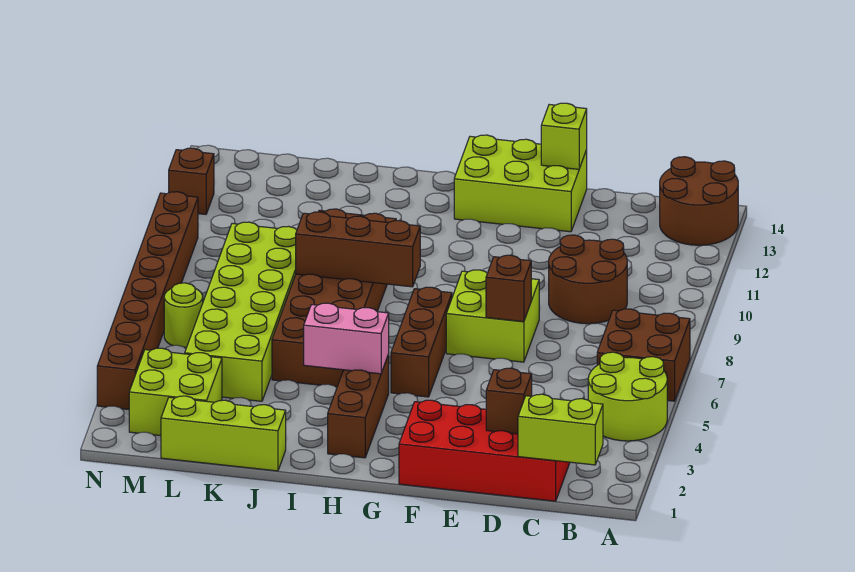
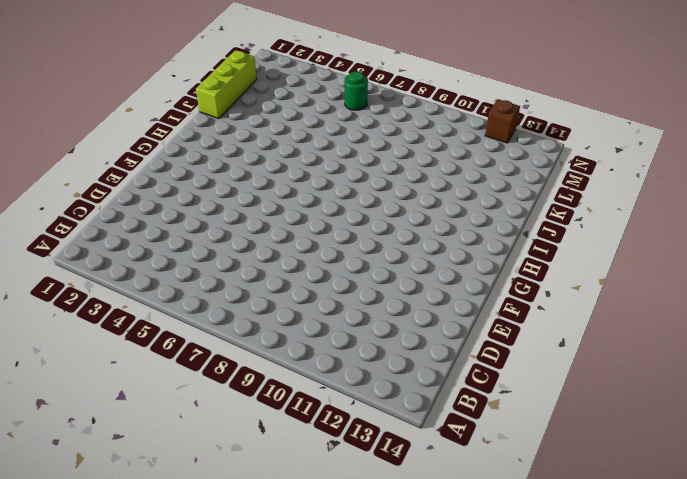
green 1x1 round brick [345,71,368,110] -> lime 1x1 round brick [164,283,203,347]
none -> lime 2x2 round brick [588,352,667,441]
none -> brown 2x2 brick [597,309,690,401]
none -> brown 2x2 round brick [660,157,738,245]

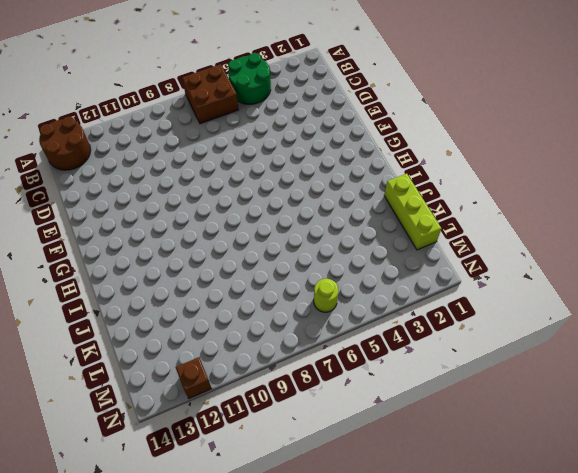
green 2x2 round brick [228,53,271,104] -> lime 2x2 round brick [588,352,667,441]
none -> red 2x4 brick [399,400,570,501]
none -> brown 2x2 round brick [549,235,627,324]
none -> lime 2x2 brick [446,270,539,362]

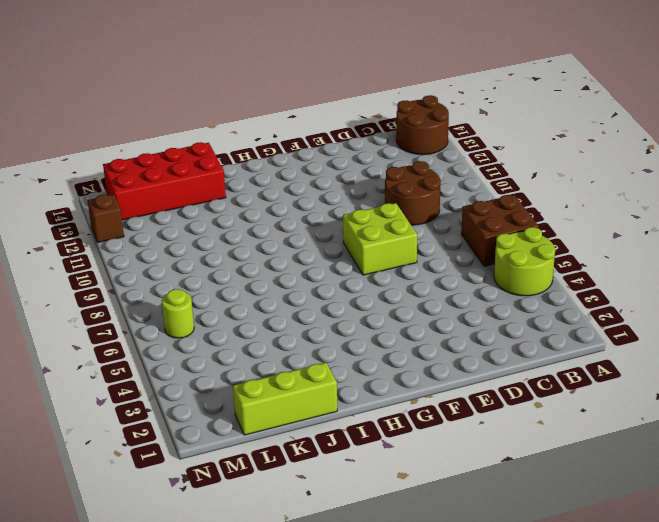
red 2x4 brick [103,142,226,220] -> red 2x4 brick moved to [399,400,570,501]
none -> lime 2x3 brick [454,135,587,232]
none -> brown 1x3 brick [391,287,452,397]
none -> brown 1x3 brick [328,354,389,458]

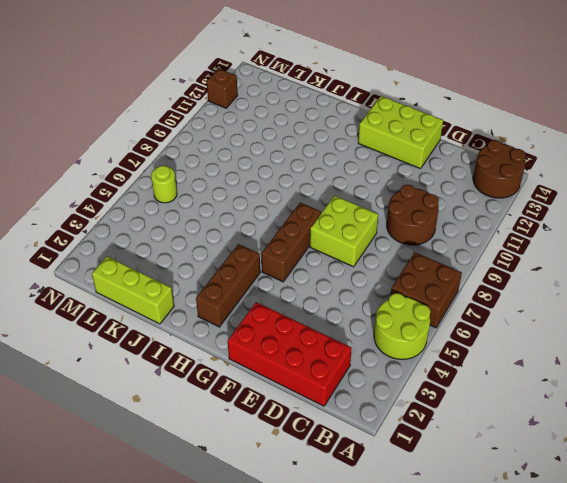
none -> brown 2x6 brick [272,209,396,387]
none -> lime 2x6 brick [185,222,297,401]
none -> lime 2x2 brick [129,348,222,436]

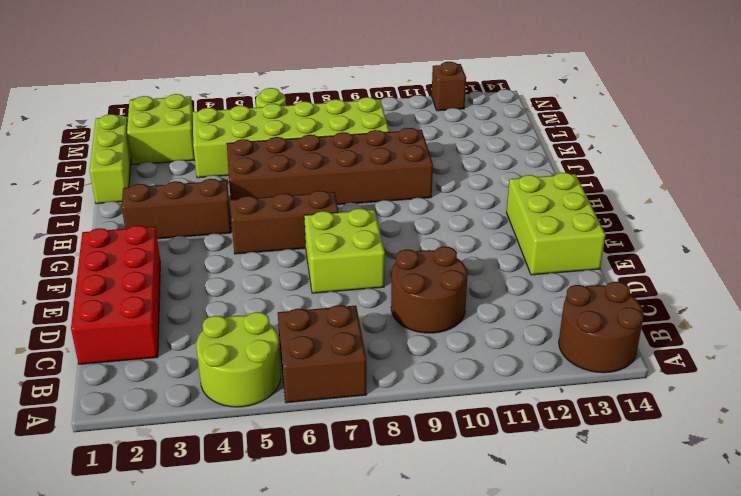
none -> brown 1x8 brick [97,192,198,409]
none -> lime 1x2 brick [518,394,603,465]
none -> brown 1x1 brick [486,368,532,434]

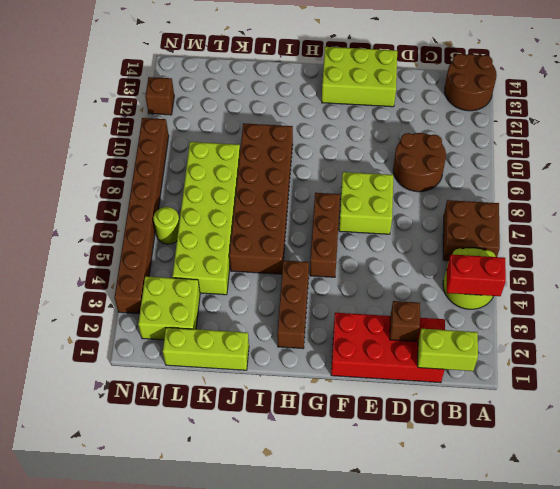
red 1x2 brick [447,254,506,296] -> none
none -> brown 1x1 brick [486,255,531,322]
none -> lime 1x1 brick [541,103,587,169]
none -> pink 1x2 brick [304,303,389,374]

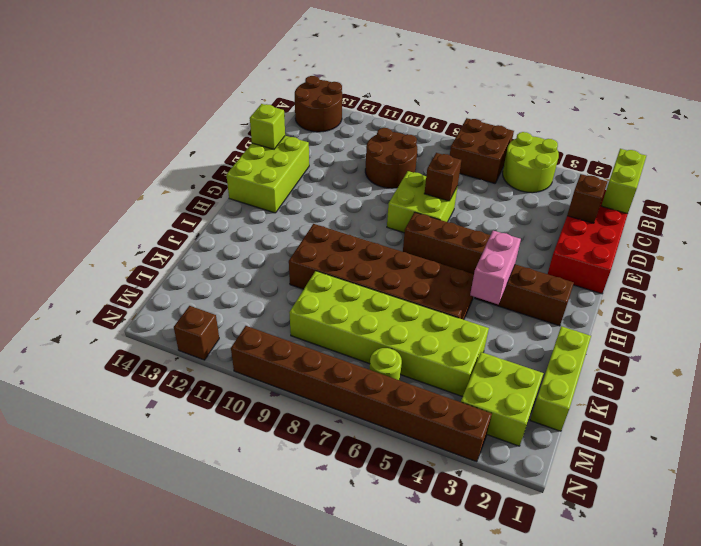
none -> brown 1x3 brick [296,212,420,287]

